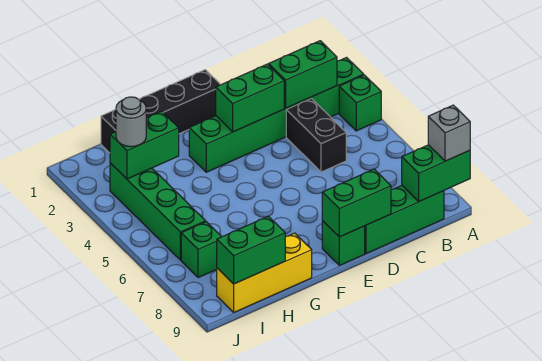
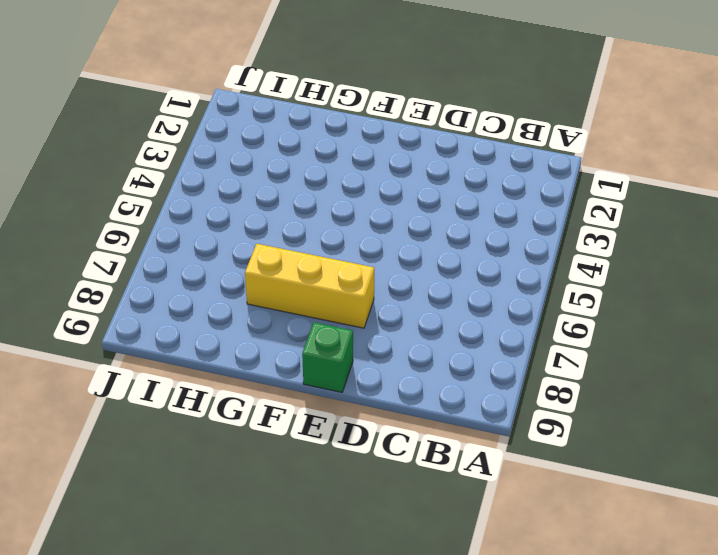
yellow 1x3 brick [245,244,374,328] -> yellow 1x3 brick moved to [217,233,312,312]
none -> green 1x6 brick [189,58,364,172]
none -> green 1x1 brick [339,75,381,131]
none -> green 1x3 brick [365,185,444,254]

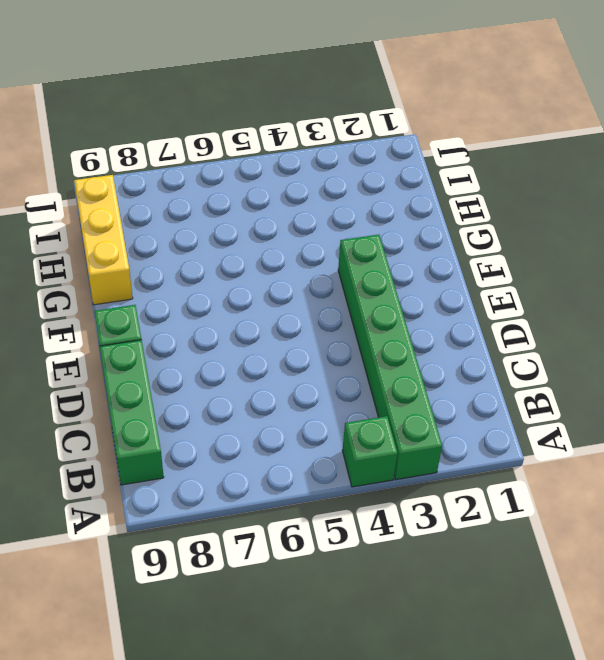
none -> black 1x2 brick [286,99,346,172]
none -> black 1x4 brick [101,70,221,153]
none -> green 1x4 brick [110,163,206,260]

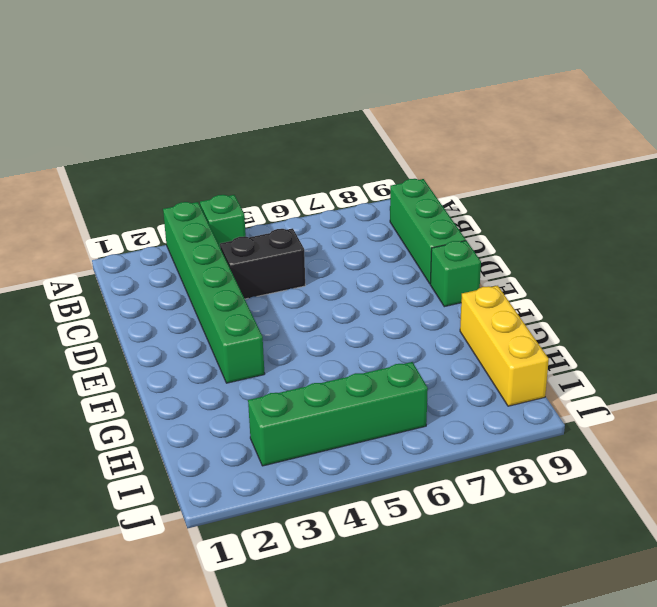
none -> black 1x4 brick [101,70,221,153]
none -> green 1x1 brick [181,222,222,278]
none -> green 1x2 brick [402,145,470,202]

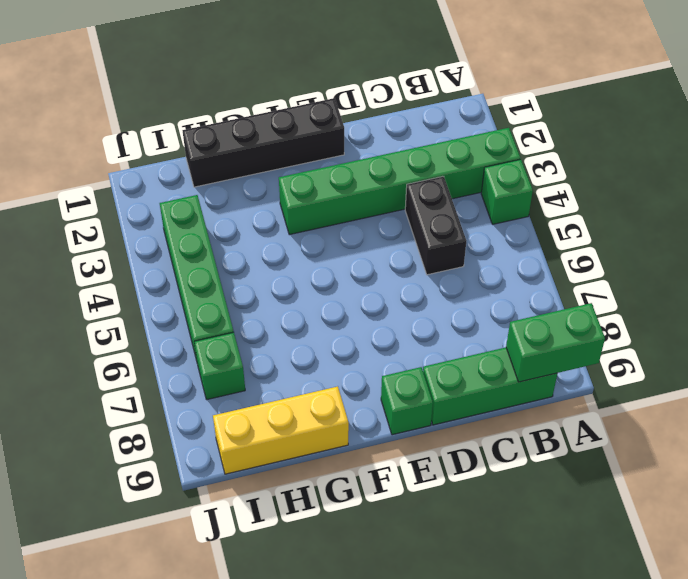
none -> green 1x2 brick [269,41,337,108]
none -> green 1x2 brick [216,64,284,132]
none -> green 1x2 brick [322,169,391,237]

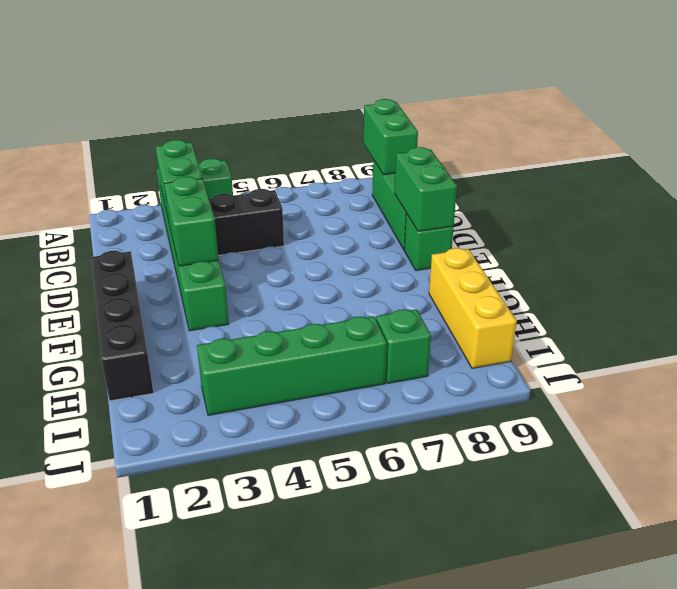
none -> green 1x2 brick [110,111,179,179]
none -> green 1x2 brick [217,216,285,284]
none -> grey 1x1 brick [428,105,470,161]

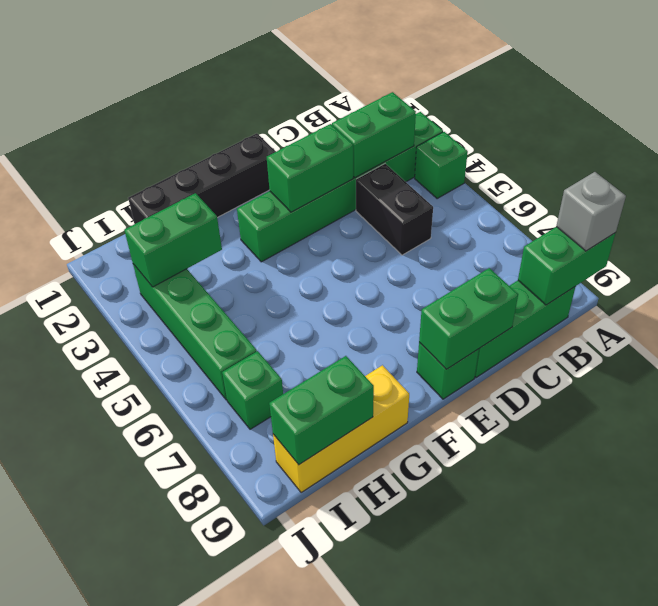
none -> grey 1x1 round brick [116,97,146,147]

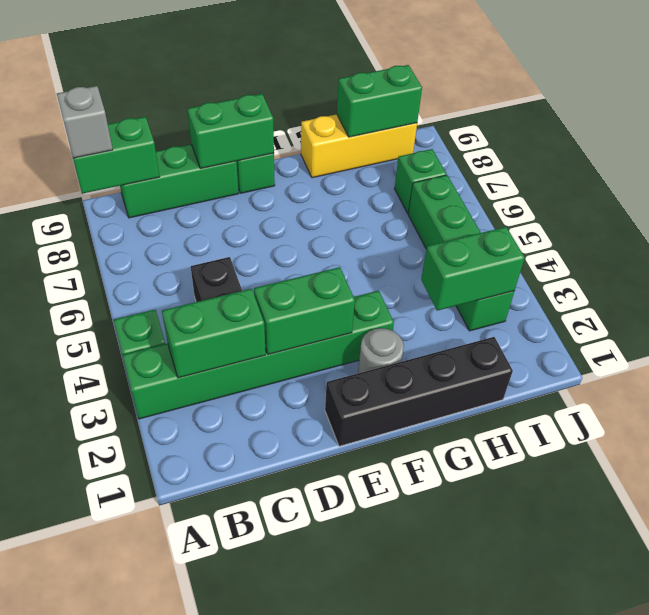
grey 1x1 round brick [358,328,404,373] -> grey 1x1 round brick moved to [116,97,146,147]

